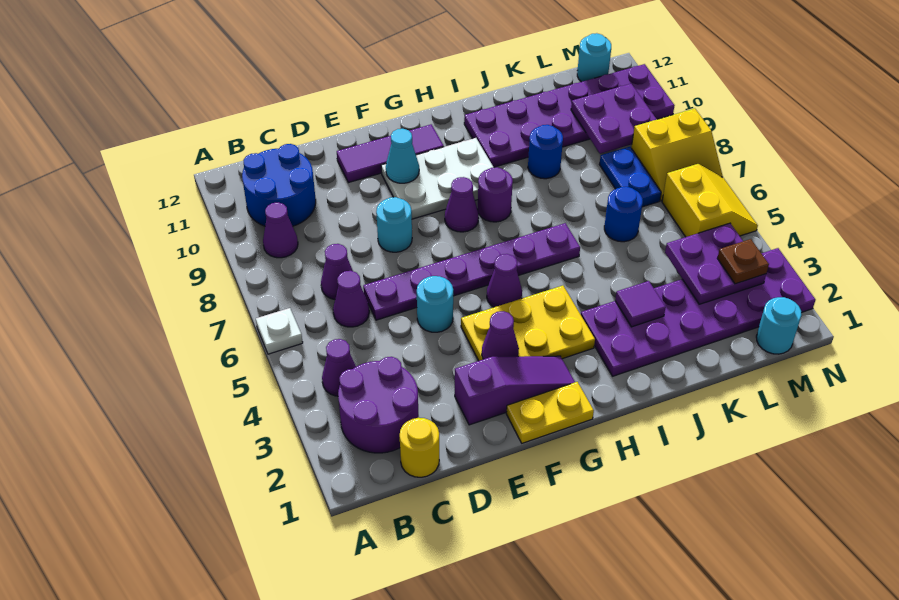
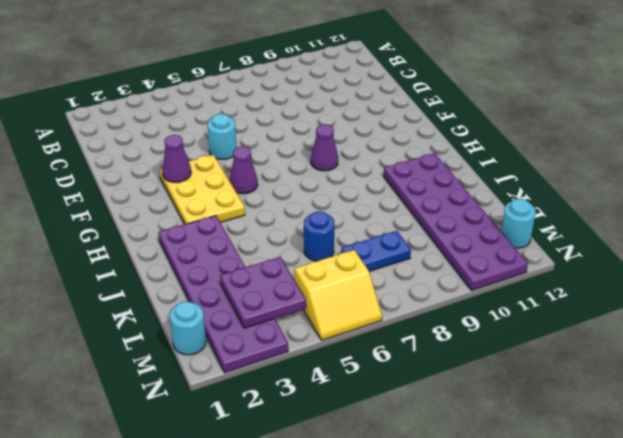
none -> white 1x1 plate [256,308,303,354]
none -> purple 2x2 round brick [338,357,418,453]
none -> purple 1x1 cone [322,339,356,396]
none -> purple 1x1 cone [263,202,298,258]

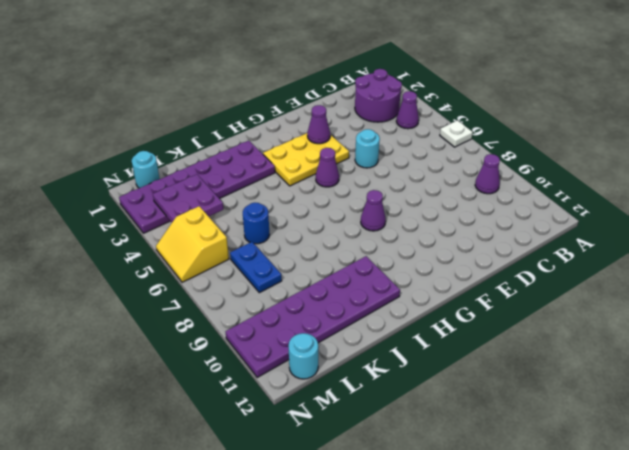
none -> blue 2x2 round brick [242,144,316,226]
none -> yellow 1x1 round brick [400,418,439,477]
none -> purple 1x1 cone [333,271,369,327]
none -> purple 1x1 cone [321,244,353,299]

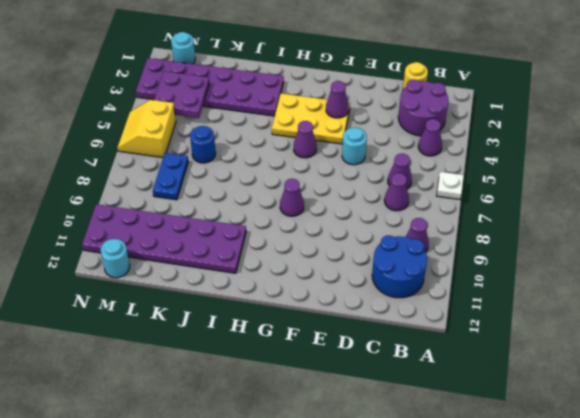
none -> purple 1x6 plate [363,223,580,320]
none -> purple 1x3 slope [455,356,575,425]
none -> cyan 1x1 round brick [376,197,412,252]
none -> purple 1x3 tile [337,124,444,183]

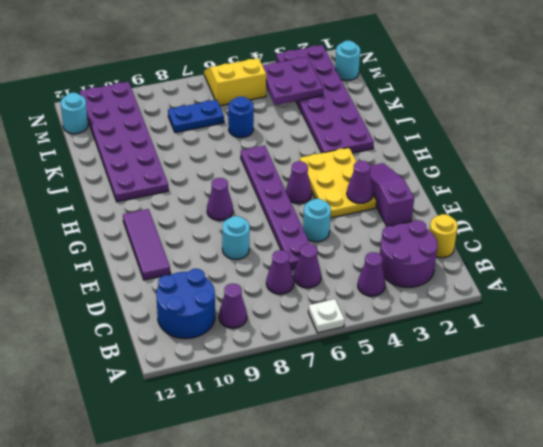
none -> yellow 1x2 plate [506,382,594,443]
none -> white 2x3 plate [381,138,494,219]
none -> purple 1x1 round brick [478,167,513,222]
none -> blue 1x1 round brick [528,125,563,179]

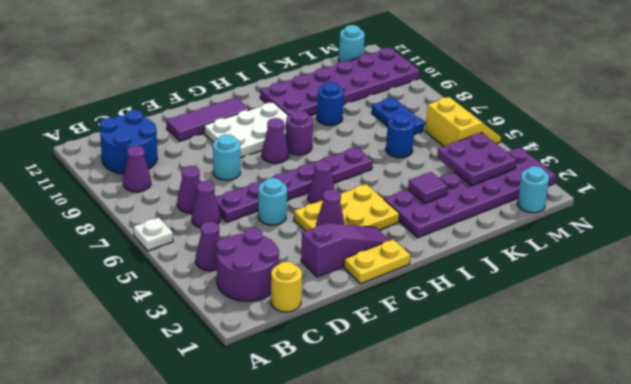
none -> yellow 2x2 slope [631,108,723,201]
none -> cyan 1x1 cone [386,129,419,183]
none -> purple 2x2 plate [571,84,657,154]
none -> brown 1x1 plate [717,239,769,284]

